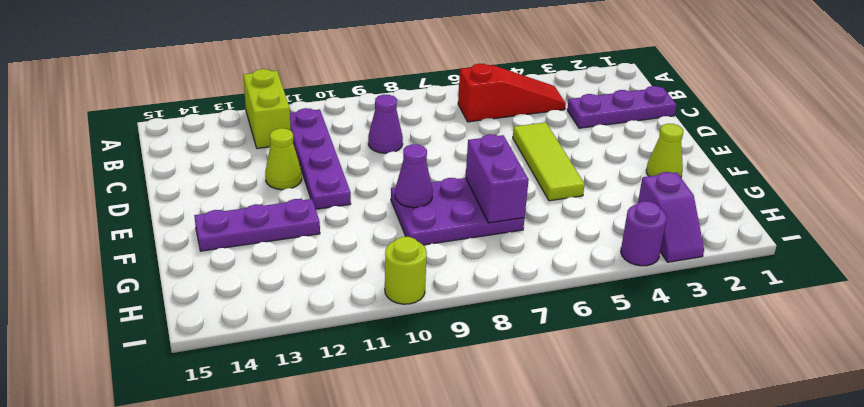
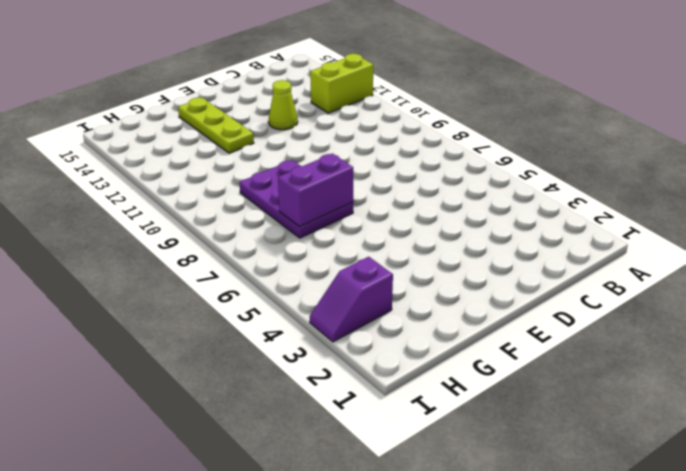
lime 1x3 plate [178,98,254,153] -> purple 1x3 plate [194,199,320,251]
none -> red 1x3 slope [458,64,566,122]
none -> purple 1x4 plate [290,108,351,209]
none -> purple 1x3 plate [567,86,677,128]

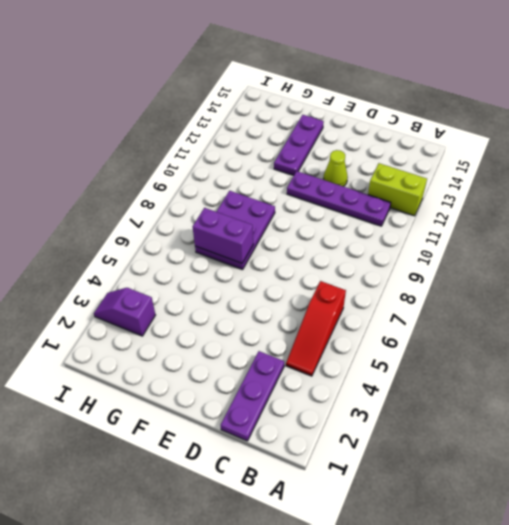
none -> purple 1x1 cone [368,95,403,153]
none -> lime 1x3 tile [513,122,585,201]
none -> lime 1x1 cone [646,124,683,177]

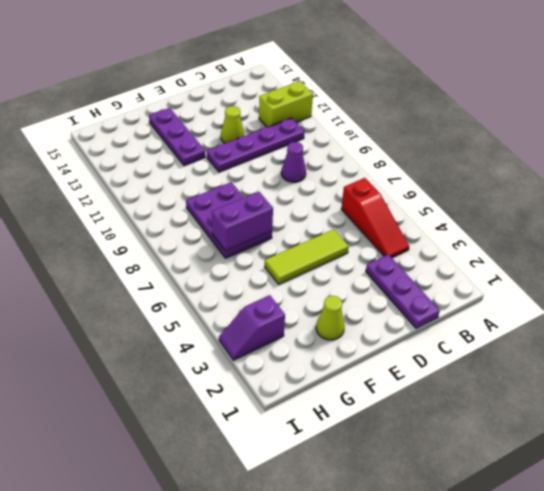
none -> purple 1x1 round brick [621,201,667,266]
none -> lime 1x1 round brick [385,237,427,304]
none -> purple 1x1 cone [395,144,433,208]

